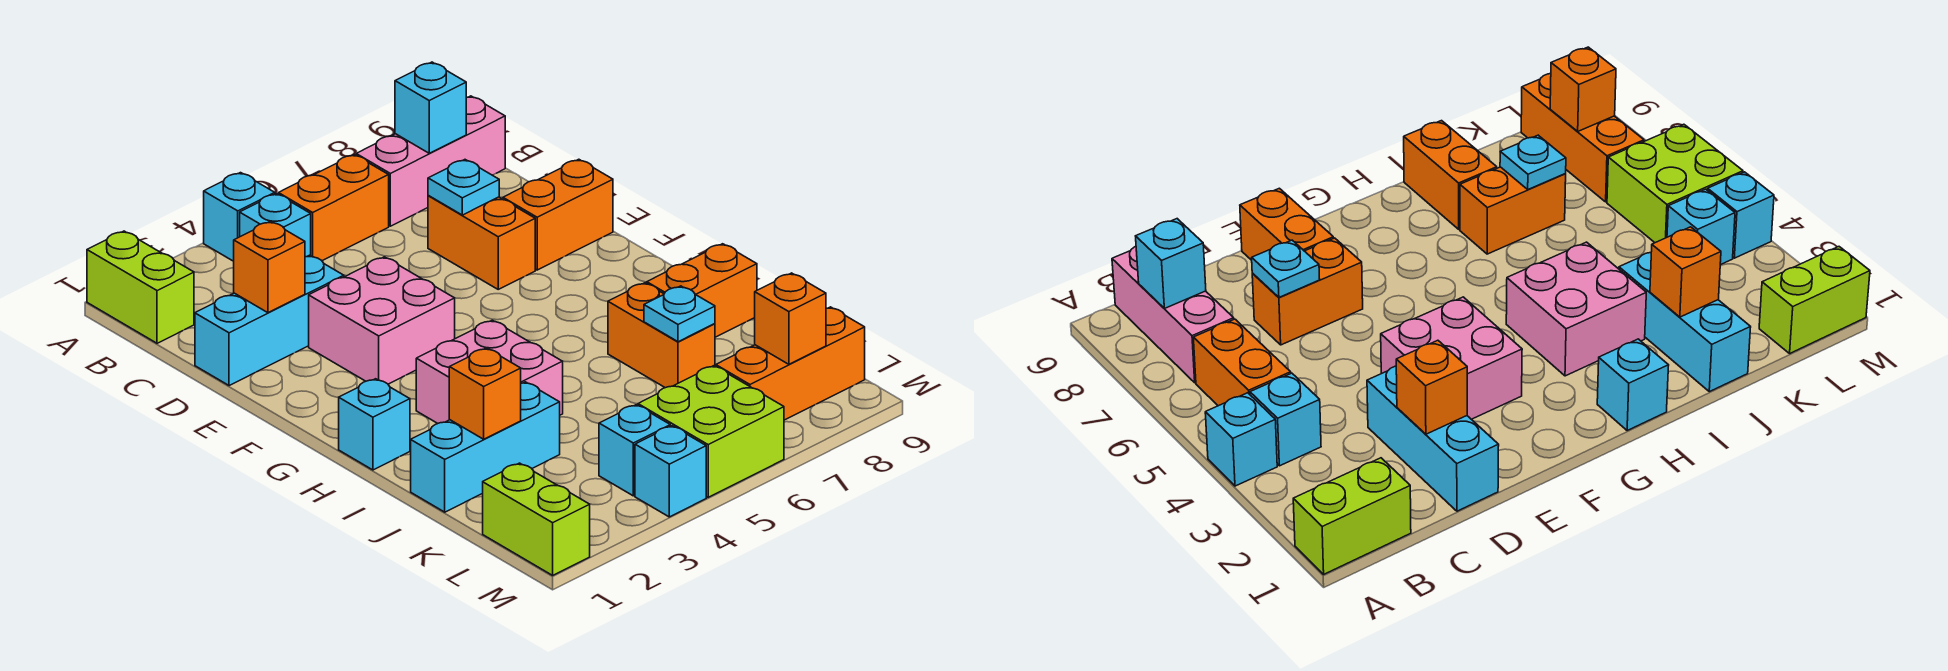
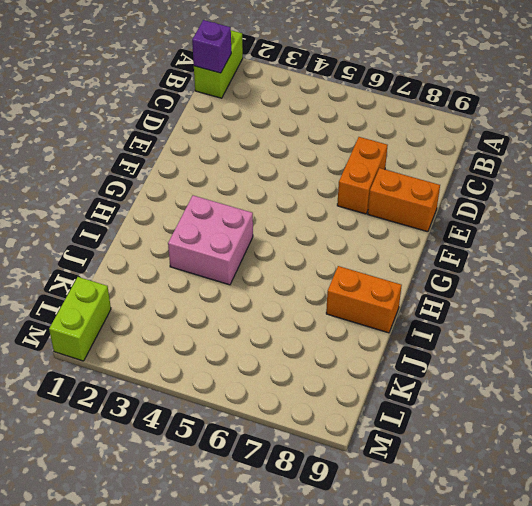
purple 1x1 brick [192,20,231,73] -> none
none -> cyan 1x1 brick [204,173,275,261]
none -> cyan 1x1 brick [240,194,311,257]
none -> orange 1x2 brick [278,155,389,261]

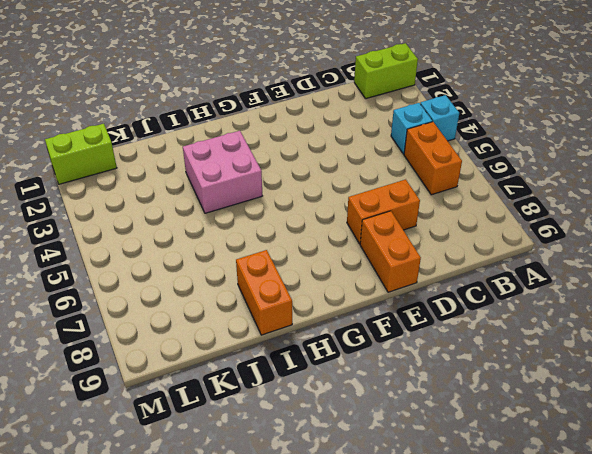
none -> pink 1x3 brick [356,96,505,226]
none -> cyan 1x3 brick [195,255,344,386]
none -> pink 2x2 brick [309,257,455,384]

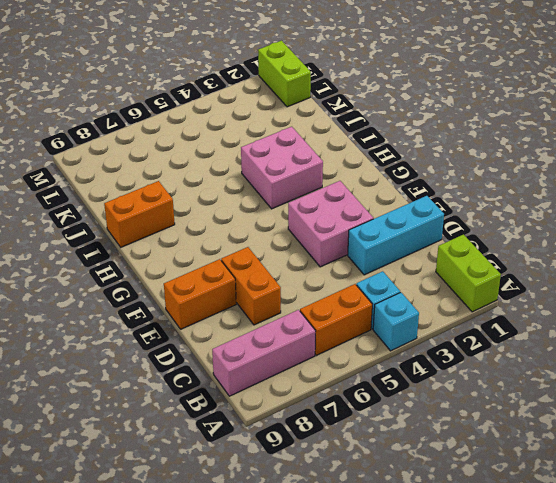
none -> cyan 1x1 brick [339,379,410,470]
none -> orange 1x2 brick [608,283,715,388]
none -> cyan 1x3 brick [411,382,560,512]

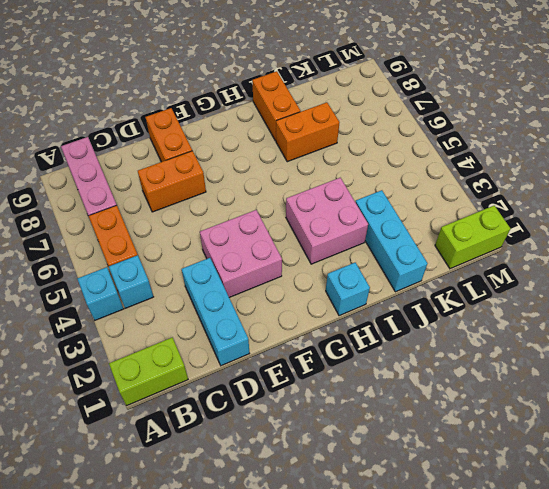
none -> cyan 1x1 brick [599,405,670,496]
none -> lime 2x2 brick [638,366,784,497]
none -> orange 1x3 brick [716,307,865,420]

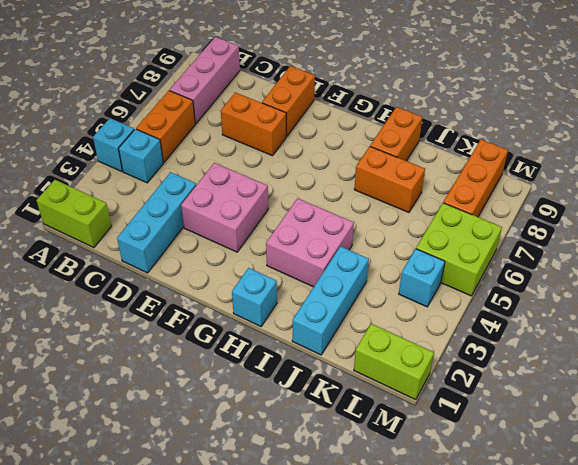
none -> cyan 1x1 brick [635,426,706,517]
none -> cyan 1x1 brick [395,62,466,153]
none -> orange 1x1 brick [234,221,305,313]

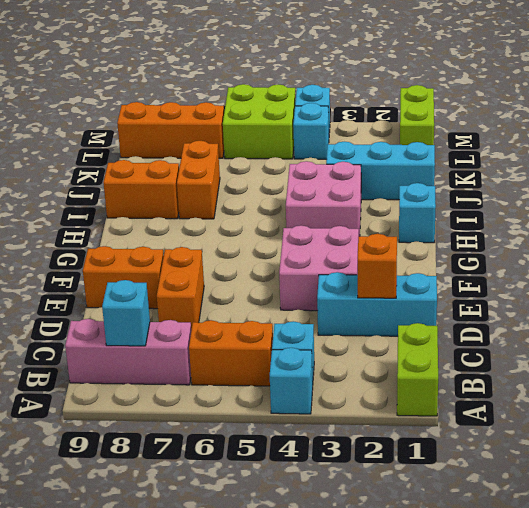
none -> cyan 1x1 plate [428,160,499,215]
none -> orange 1x1 brick [449,348,521,439]
none -> cyan 1x1 plate [644,286,715,342]

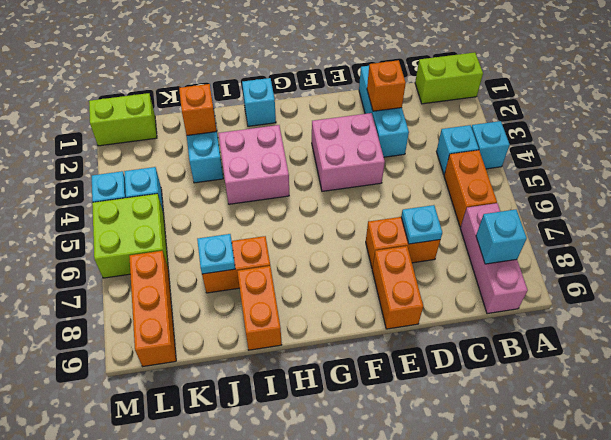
none -> orange 1x1 brick [755,273,826,364]

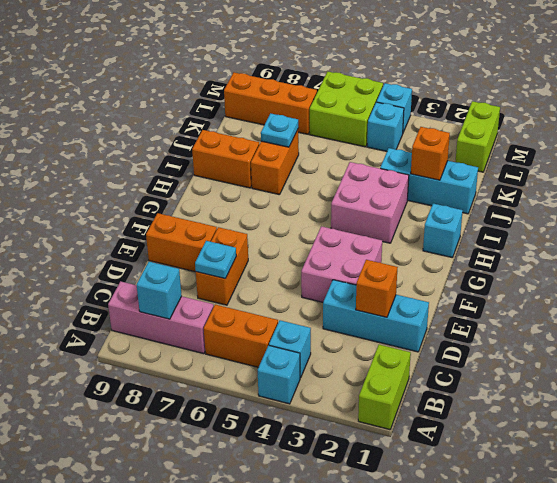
none -> orange 1x1 brick [755,273,826,364]

